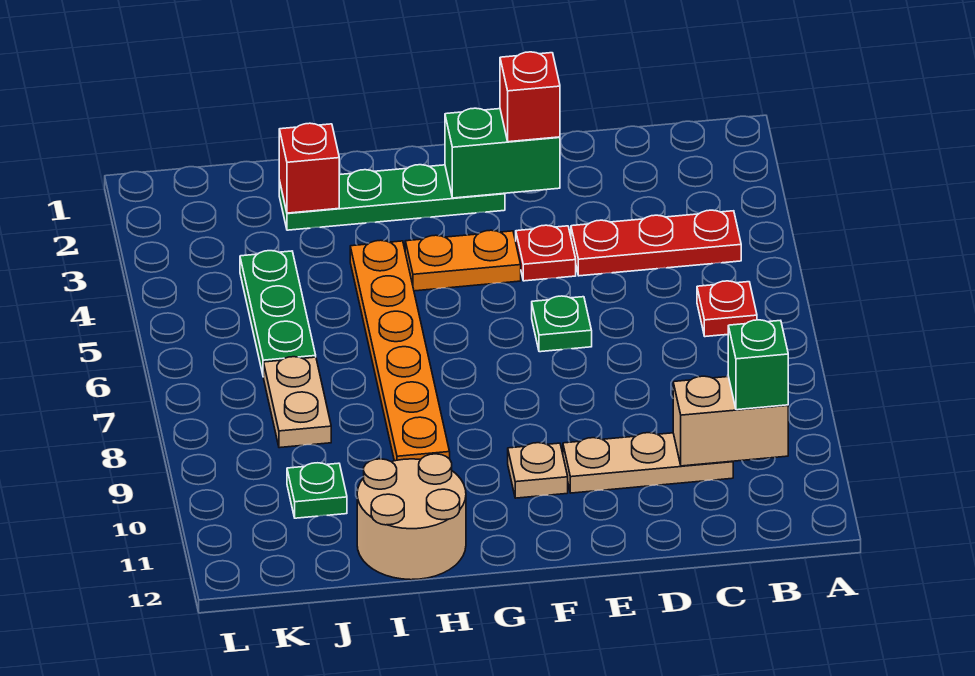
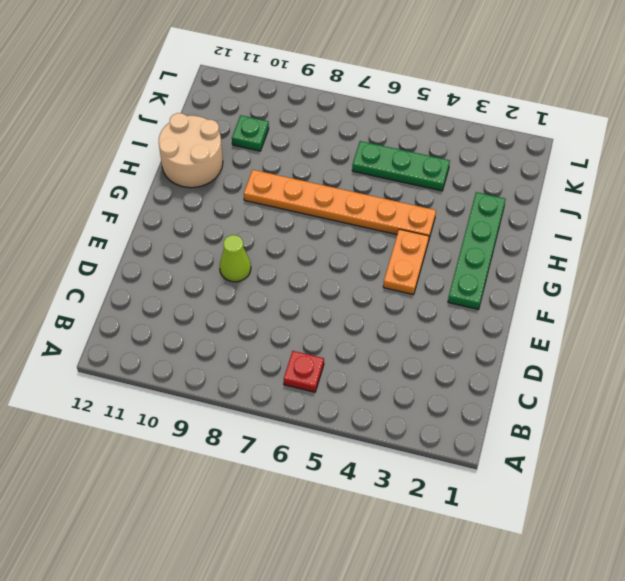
lime 1x1 cone [220,235,251,282] -> none
none -> red 1x3 plate [571,210,741,276]
none -> tan 1x3 plate [563,433,733,493]
none -> red 1x1 plate [516,225,576,281]

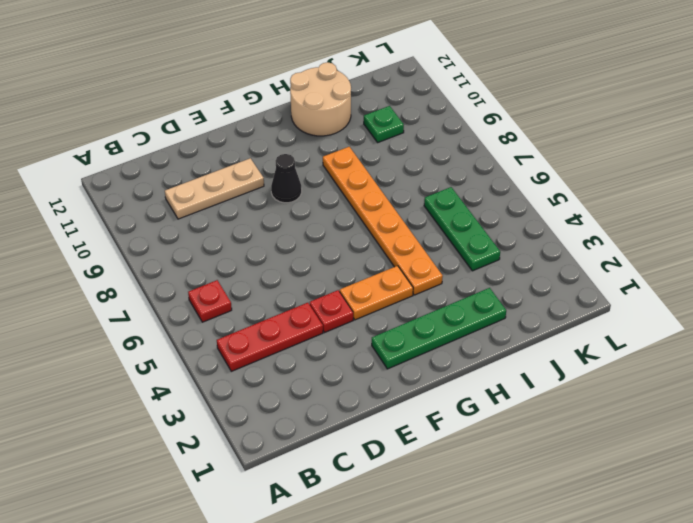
black 1x1 cone [271,154,302,203] -> none
none -> green 1x1 plate [532,296,592,352]
none -> tan 1x1 plate [508,443,568,498]
none -> tan 1x2 plate [264,357,331,448]

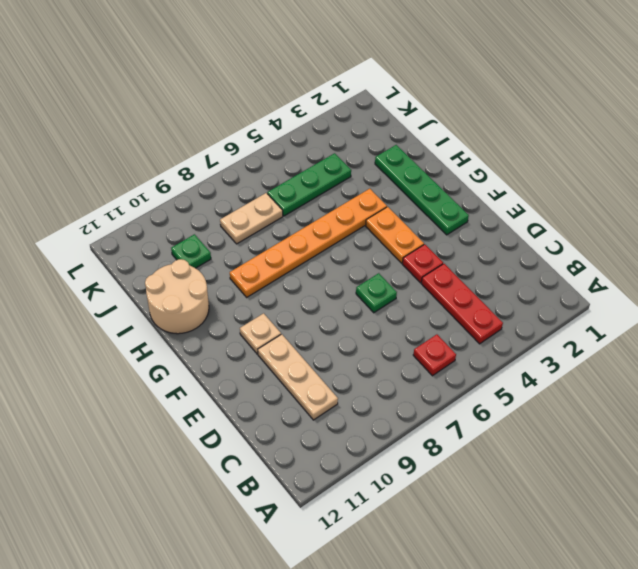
none -> tan 1x2 brick [673,376,788,466]
none -> green 1x2 brick [445,108,560,198]
none -> red 1x1 brick [279,123,339,213]

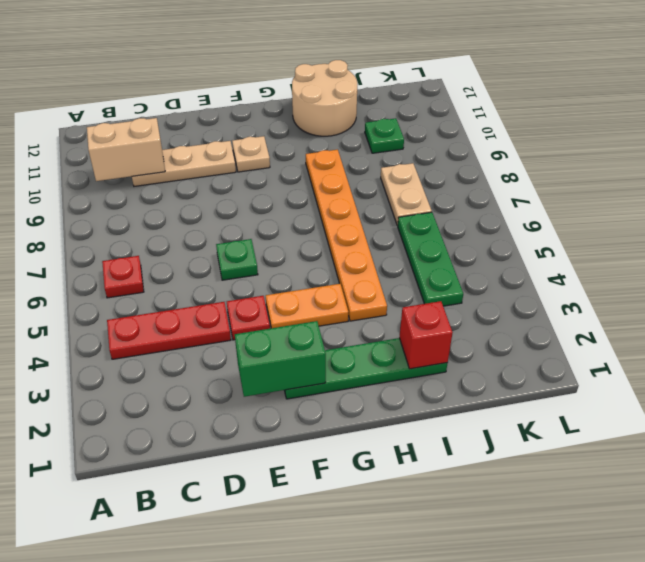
none -> green 1x1 brick [728,320,788,410]
none -> red 1x1 brick [500,52,560,142]

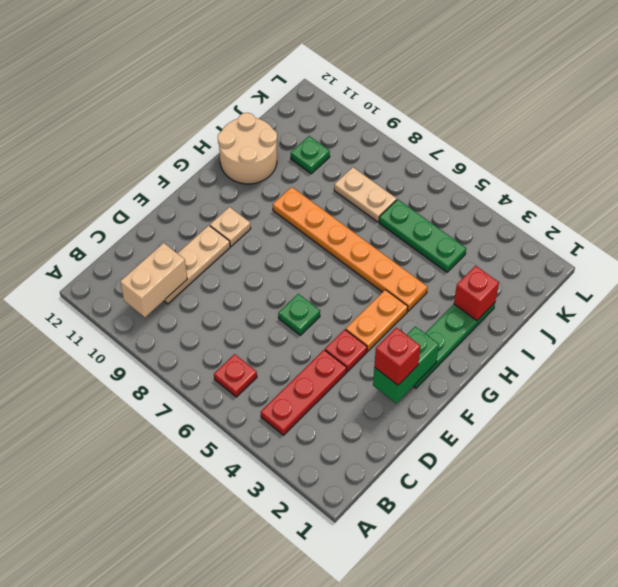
none -> green 1x1 brick [728,320,788,410]

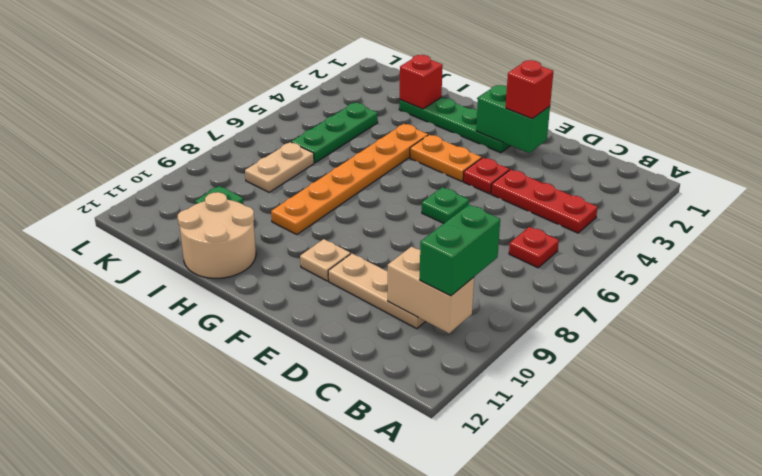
green 1x2 brick [420,205,500,296] -> green 1x1 brick [728,320,788,410]

